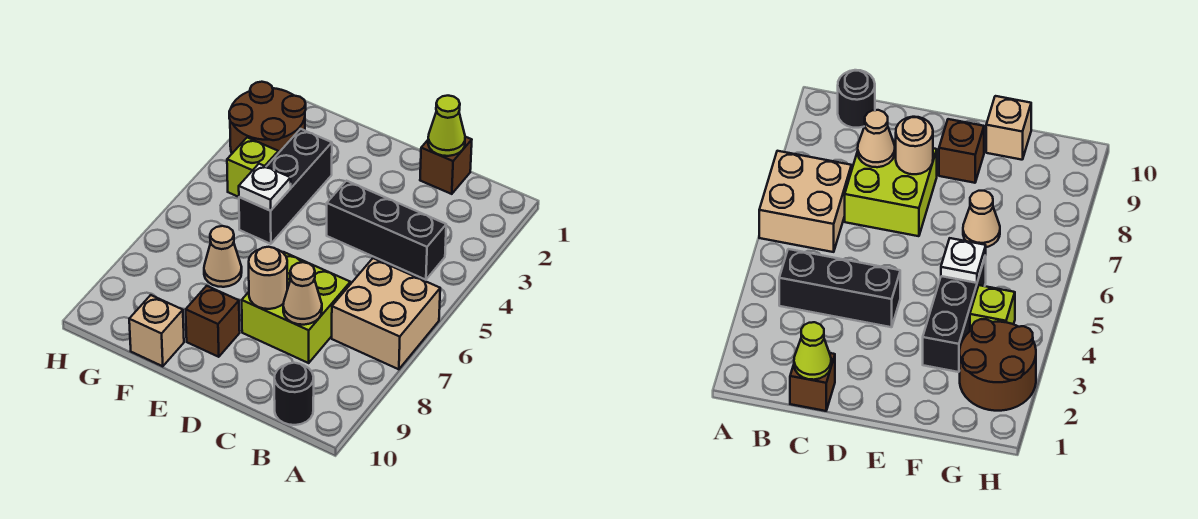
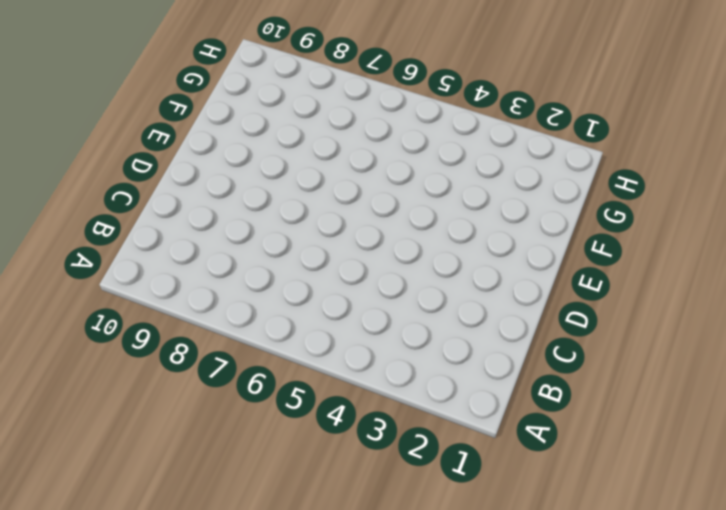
none -> tan 2x2 brick [332,258,440,369]
none -> black 1x3 brick [327,181,446,280]
none -> black 1x1 round brick [274,363,314,425]

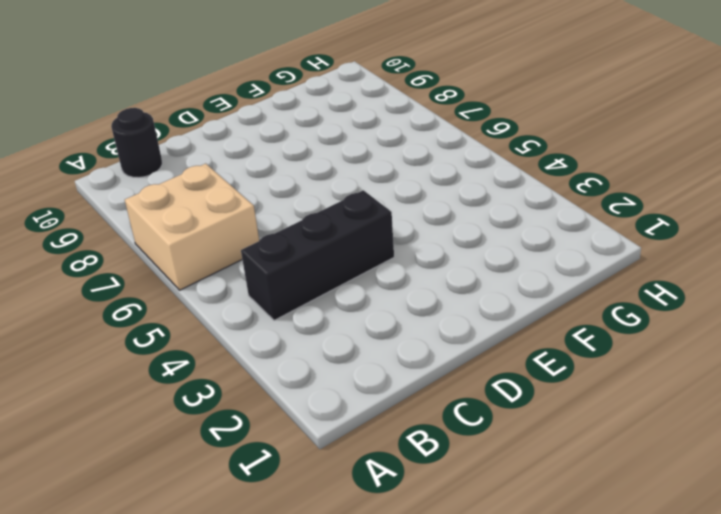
none -> brown 1x1 brick [420,137,472,194]
none -> lime 2x2 brick [242,252,350,363]
none -> brown 1x1 brick [186,286,240,357]

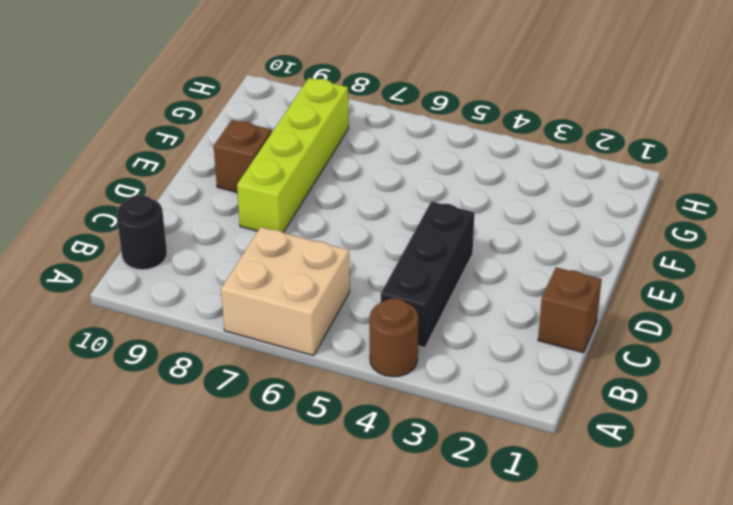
brown 1x1 round brick [370,298,419,377] -> none
lime 1x4 brick [237,78,349,232] -> lime 2x2 brick [242,252,350,363]
none -> black 1x3 brick [239,129,332,244]
none -> tan 1x1 cone [204,226,242,287]
none -> tan 1x1 brick [129,295,184,366]

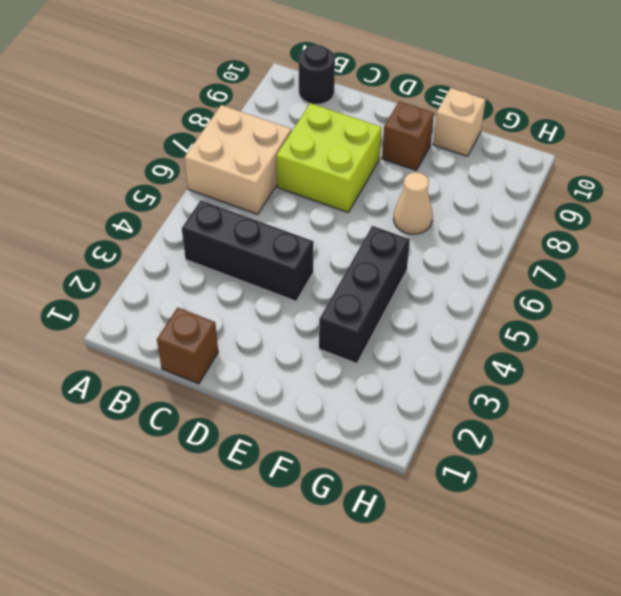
none -> brown 2x2 round brick [229,82,306,153]
none -> lime 1x1 brick [227,137,278,197]
none -> lime 1x1 cone [428,96,465,156]

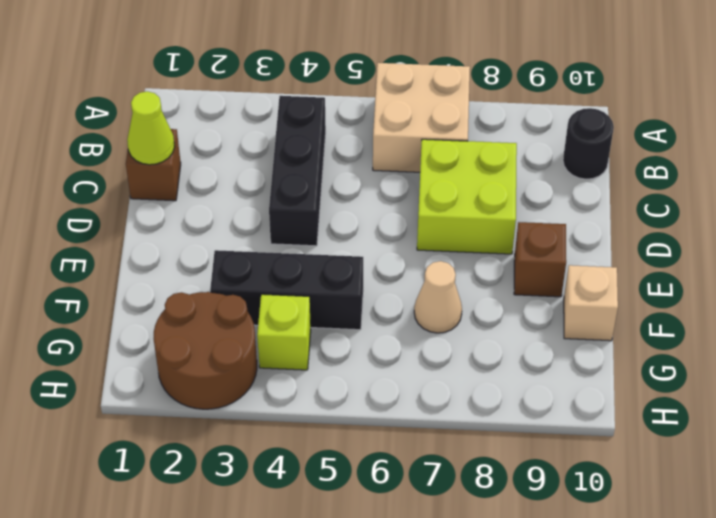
none -> tan 1x1 cone [283,262,322,325]
none -> tan 1x1 round brick [249,247,287,309]
none -> white 1x1 plate [239,164,291,211]

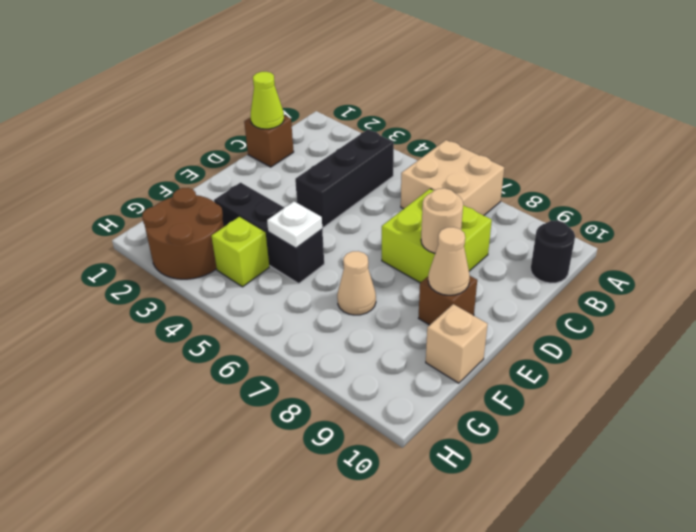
tan 1x1 cone [428,227,470,295] -> tan 1x1 cone moved to [283,262,322,325]

